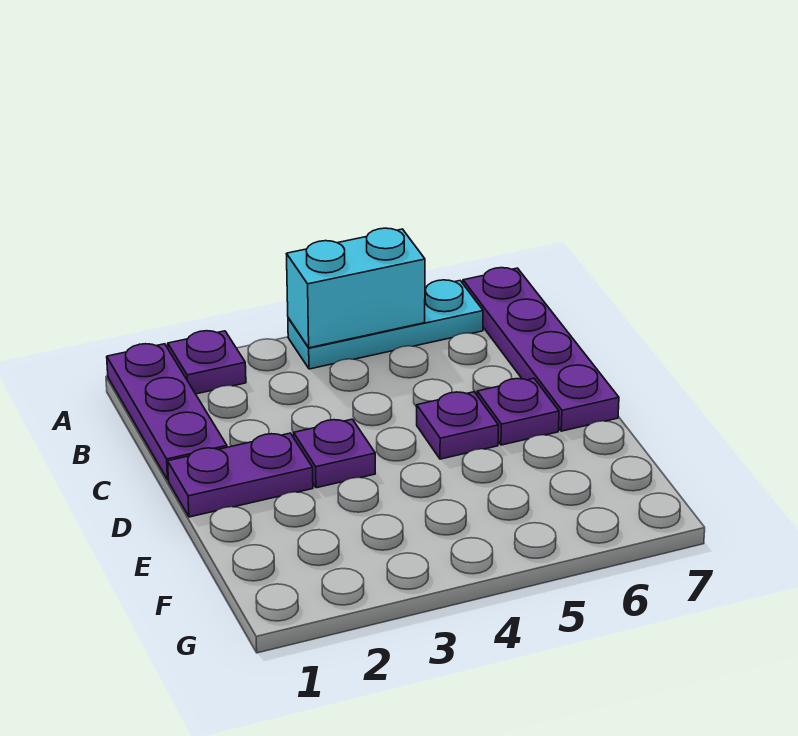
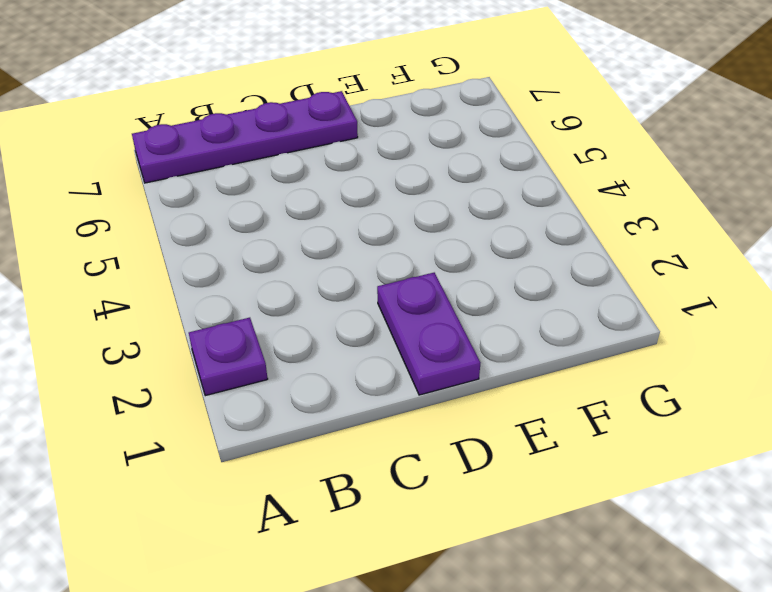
none -> purple 1x3 plate [107,344,227,480]
none -> cyan 1x3 plate [288,280,483,369]

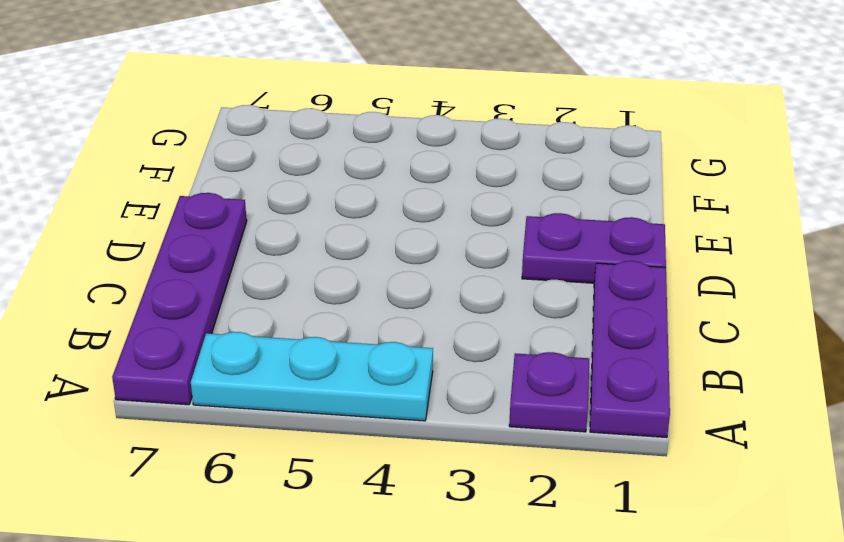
none -> purple 1x1 plate [294,419,375,488]
none -> purple 1x1 plate [417,392,499,459]

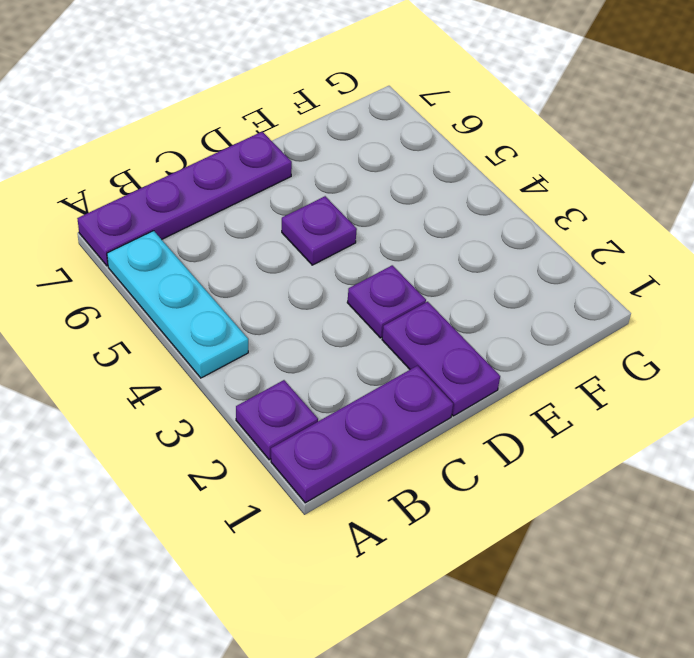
none -> purple 1x1 plate [477,378,559,445]
none -> cyan 1x2 brick [287,228,425,348]

